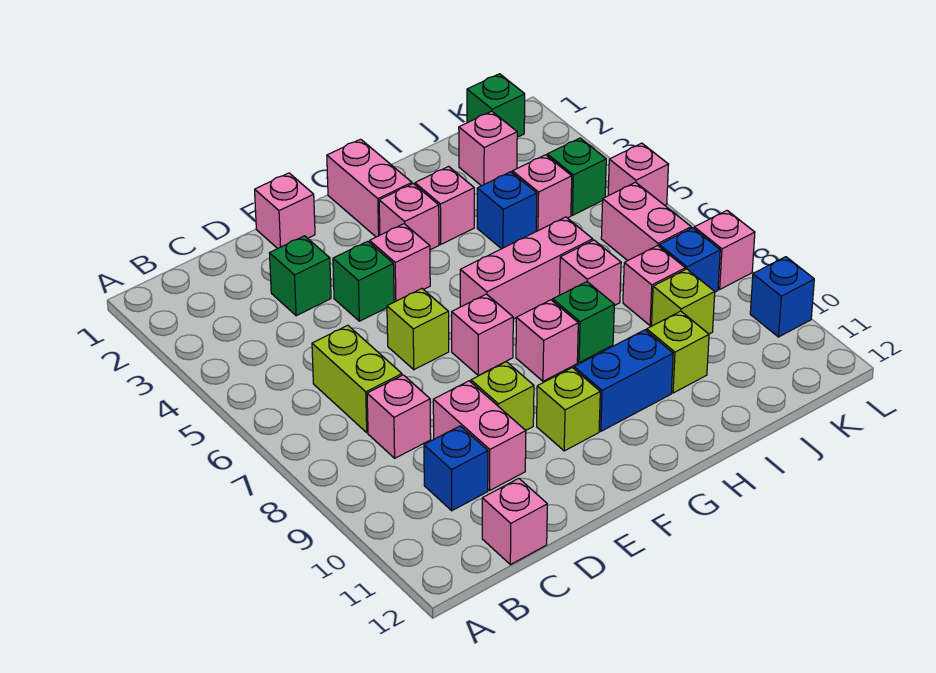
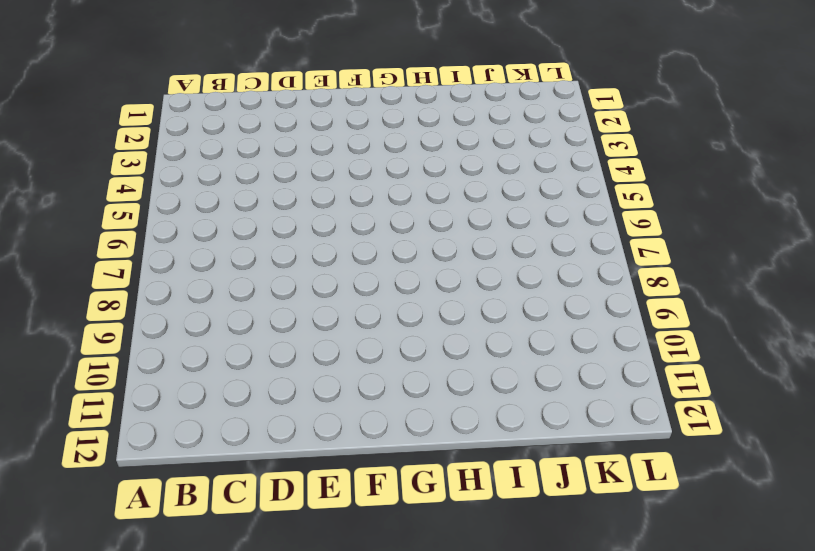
none -> lime 1x2 brick [312,325,402,433]
none -> pink 1x1 brick [367,375,431,458]
none -> blue 1x1 brick [424,426,488,511]
none -> pink 1x1 brick [482,479,547,565]

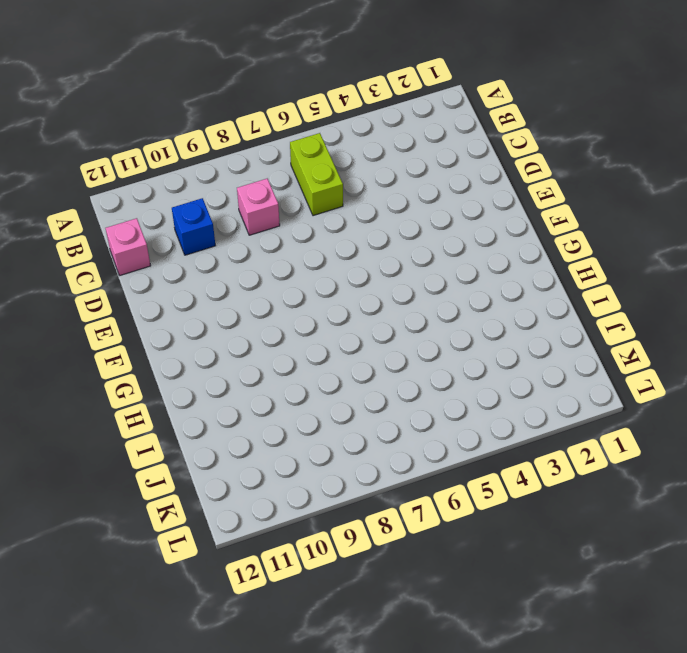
lime 1x2 brick [290,133,343,216] -> lime 1x2 brick turned to [312,325,402,433]
none -> green 1x1 brick [269,236,331,316]
none -> pink 1x2 brick [433,381,526,490]
none -> pink 1x1 brick [255,173,315,248]
none -> green 1x1 brick [333,241,394,321]

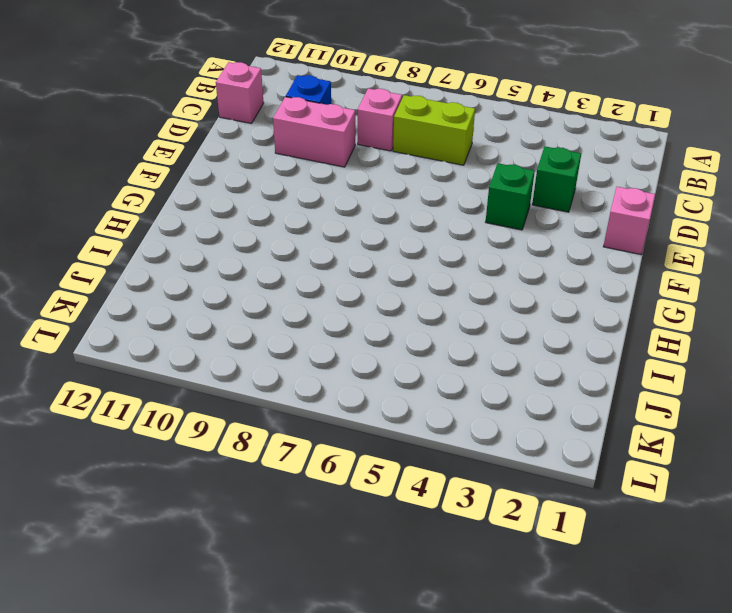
none -> lime 1x1 brick [387,289,449,370]
none -> lime 1x1 brick [471,362,534,430]
none -> pink 1x1 brick [370,224,430,302]
none -> pink 1x1 brick [452,294,513,376]

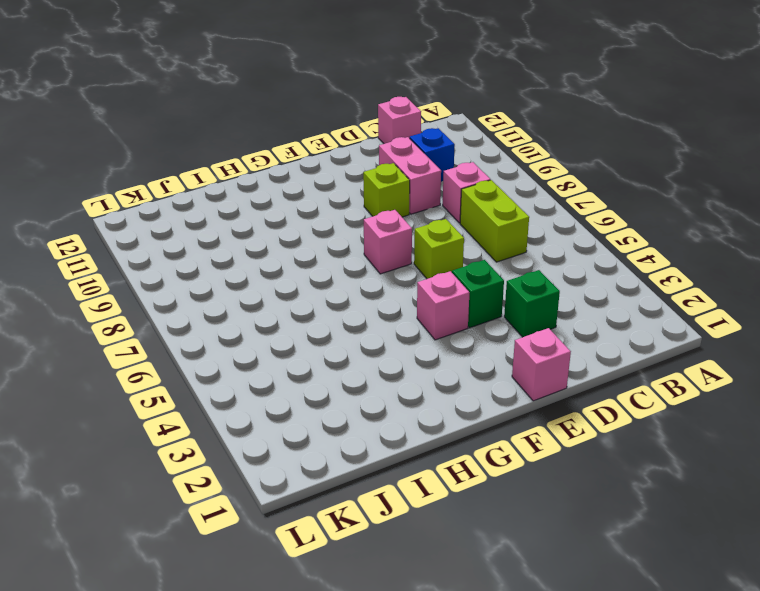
none -> lime 1x1 brick [537,368,600,451]
none -> pink 1x2 brick [327,139,412,237]
none -> pink 1x1 brick [379,184,439,250]
none -> pink 1x3 brick [460,217,593,319]

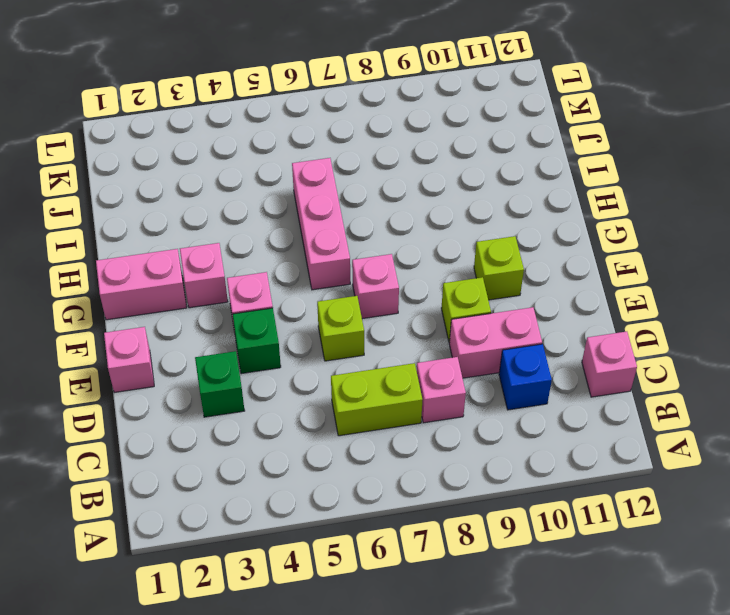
none -> pink 1x1 brick [516,300,578,381]
none -> blue 1x2 brick [574,330,673,431]
none -> pink 1x1 brick [415,166,474,244]
none -> green 1x1 brick [553,282,614,363]

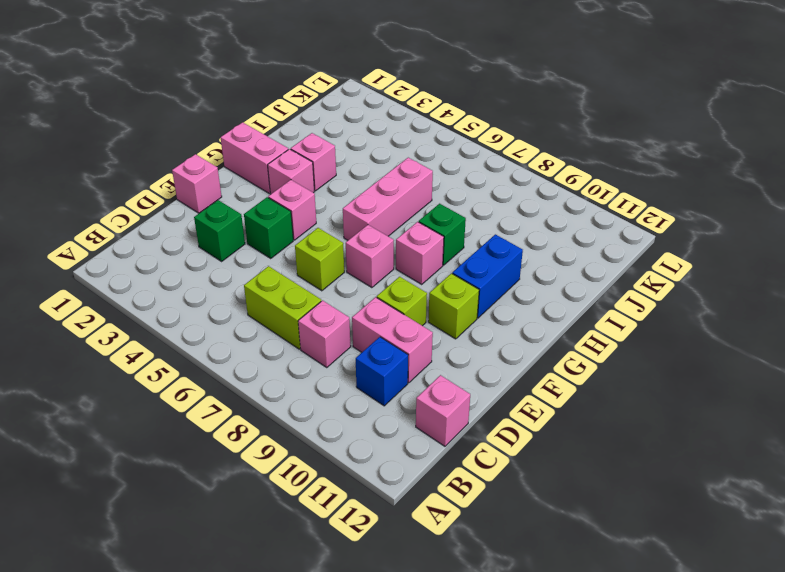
none -> blue 1x1 brick [477,172,537,249]
none -> pink 1x1 brick [560,240,621,306]
none -> lime 1x1 brick [647,311,709,393]
none -> pink 1x1 brick [459,111,517,186]

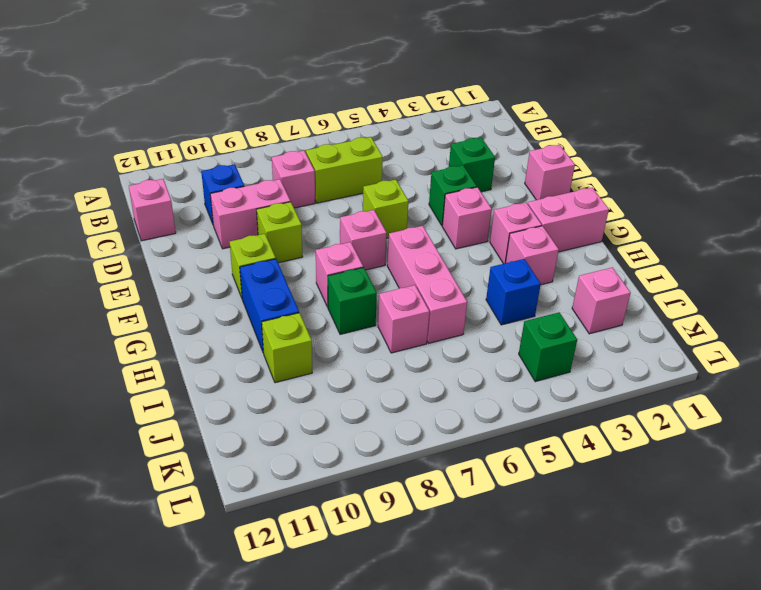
none -> pink 1x1 brick [512,155,572,231]
none -> pink 1x1 brick [623,246,685,326]
none -> lime 1x1 brick [652,269,715,334]
none -> green 1x1 brick [467,74,525,137]

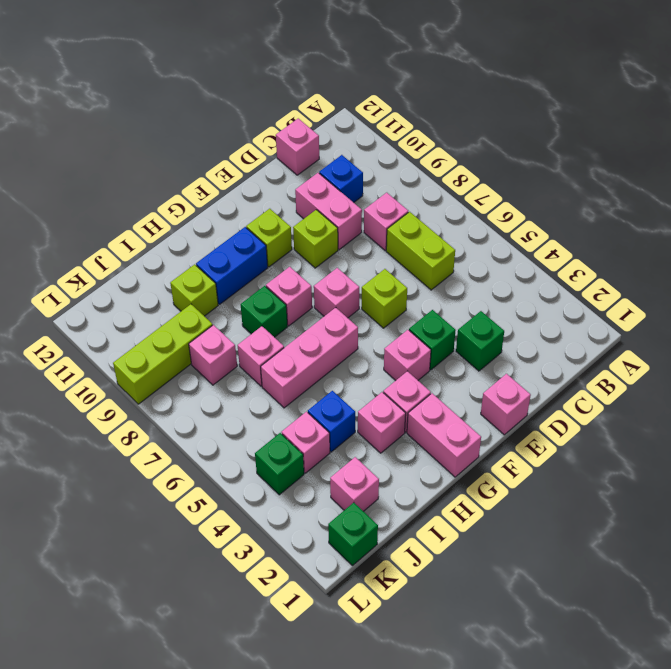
lime 1x3 brick [113,304,212,404] -> lime 1x1 brick [652,269,715,334]
none -> pink 1x2 brick [601,182,691,261]
none -> blue 1x1 brick [659,228,720,292]
none -> pink 1x1 brick [608,143,669,205]
none -> pink 1x1 brick [694,211,755,289]

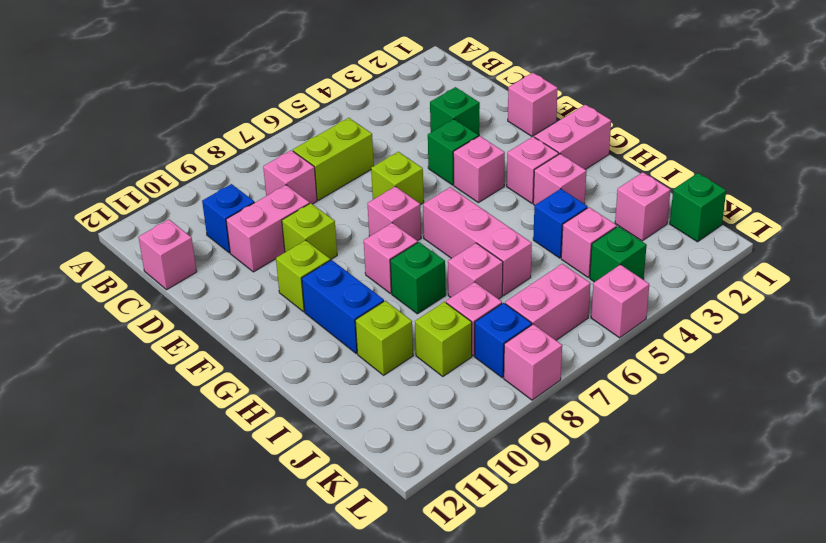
none -> blue 1x1 brick [750,257,814,337]

